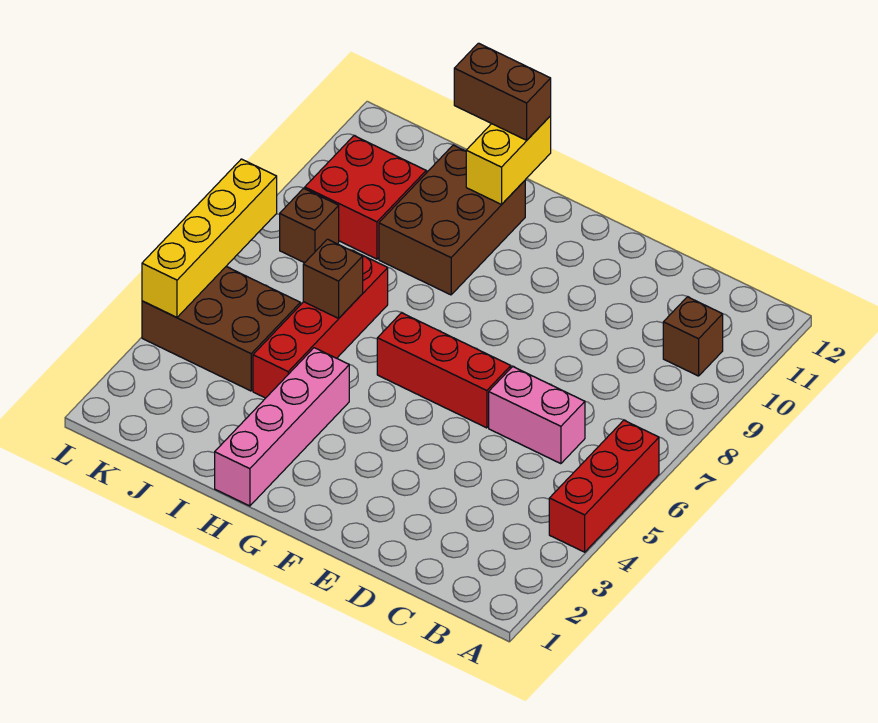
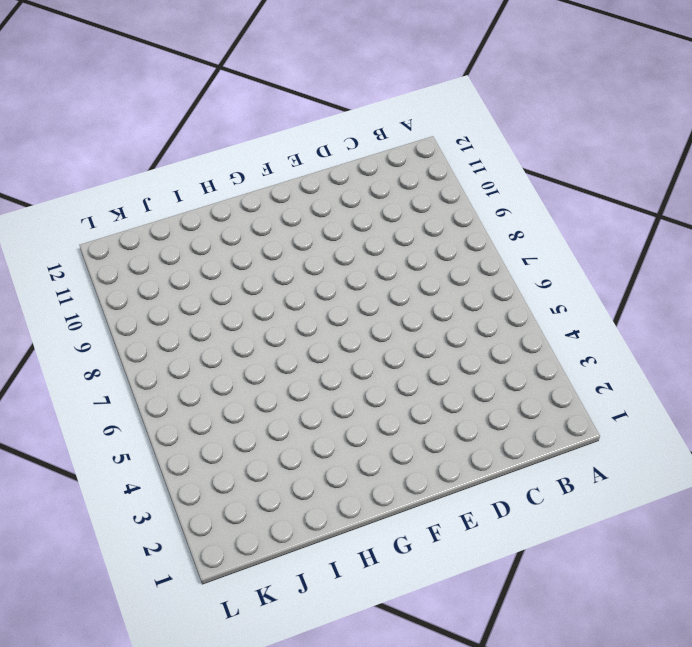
none -> red 1x3 brick [549,420,659,552]
none -> brown 1x1 brick [663,297,723,376]
none -> pink 1x2 brick [489,367,585,464]

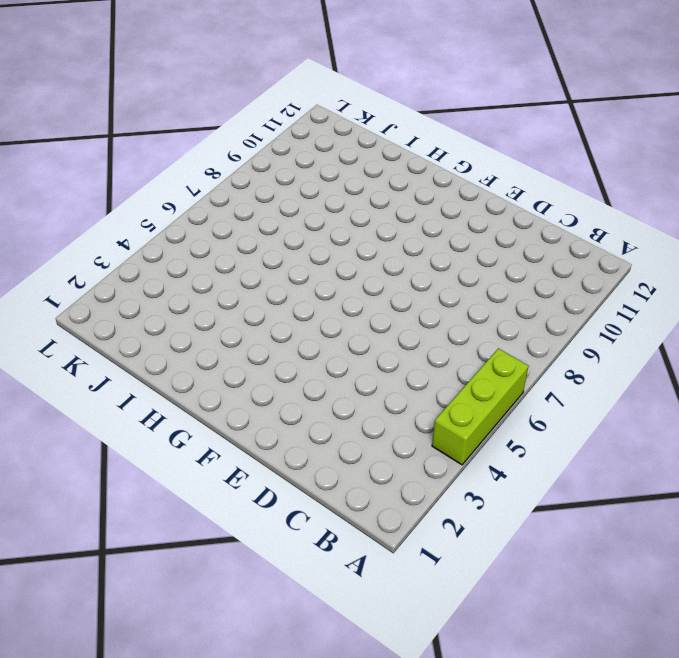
lime 1x3 brick [432,349,529,465] -> red 1x3 brick [549,420,659,552]
none -> brown 1x1 brick [663,297,723,376]
none -> pink 1x2 brick [489,367,585,464]
none -> red 1x3 brick [377,313,511,428]

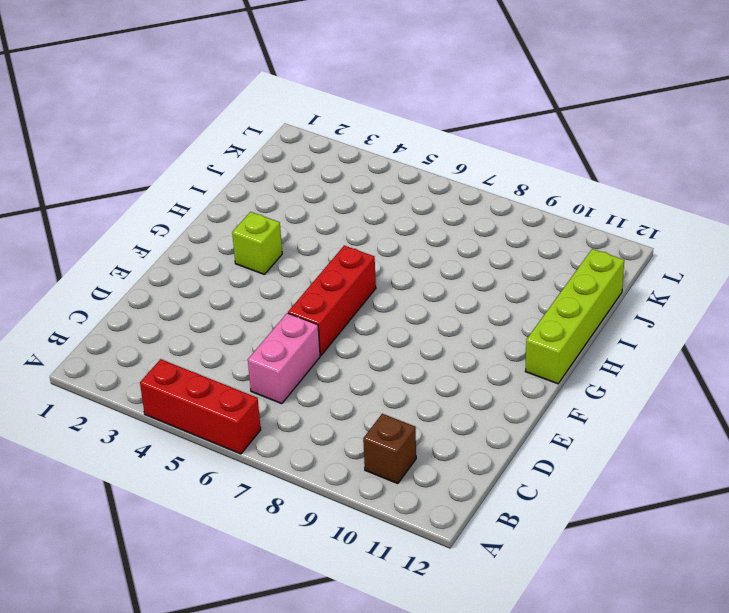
lime 1x1 brick [232,212,282,274] -> none
lime 1x4 brick [525,249,624,384] -> none
none -> pink 1x4 brick [215,348,349,506]
none -> brown 2x3 brick [379,145,525,295]
none -> red 1x4 brick [253,250,388,398]

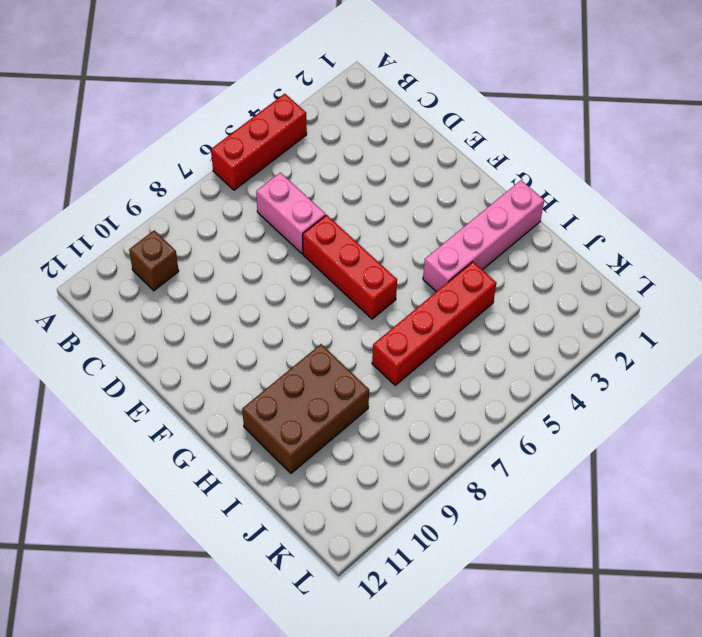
none -> brown 2x3 brick [142,267,300,391]
none -> red 2x2 brick [305,136,426,259]
none -> brown 1x1 brick [280,188,339,263]

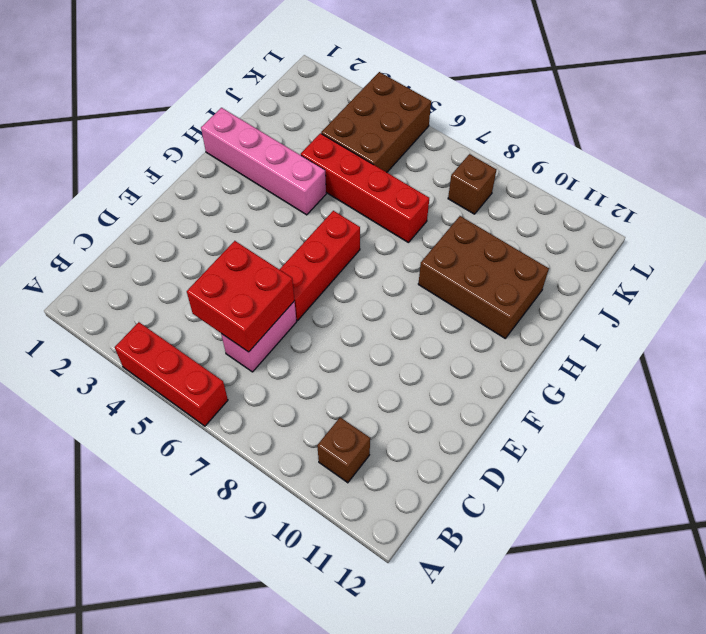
red 2x2 brick [187,241,294,352] -> red 2x2 brick moved to [305,136,426,259]
none -> yellow 1x2 brick [466,116,551,204]
none -> brown 1x1 brick [303,239,363,318]
none -> yellow 1x4 brick [142,159,277,317]

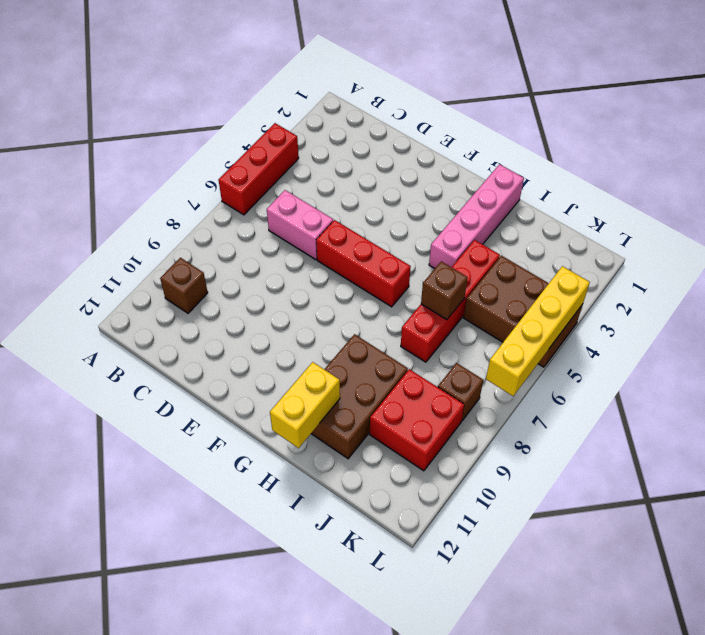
none -> brown 1x2 brick [454,43,551,140]

